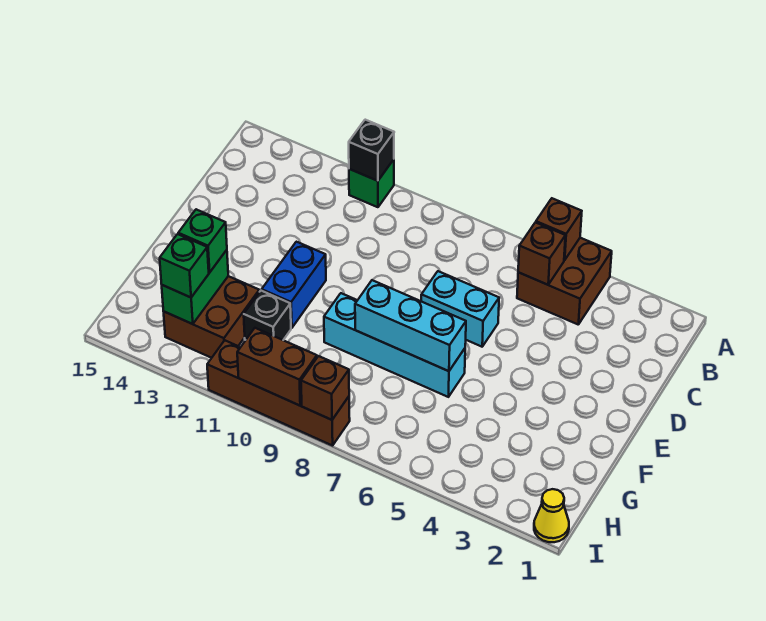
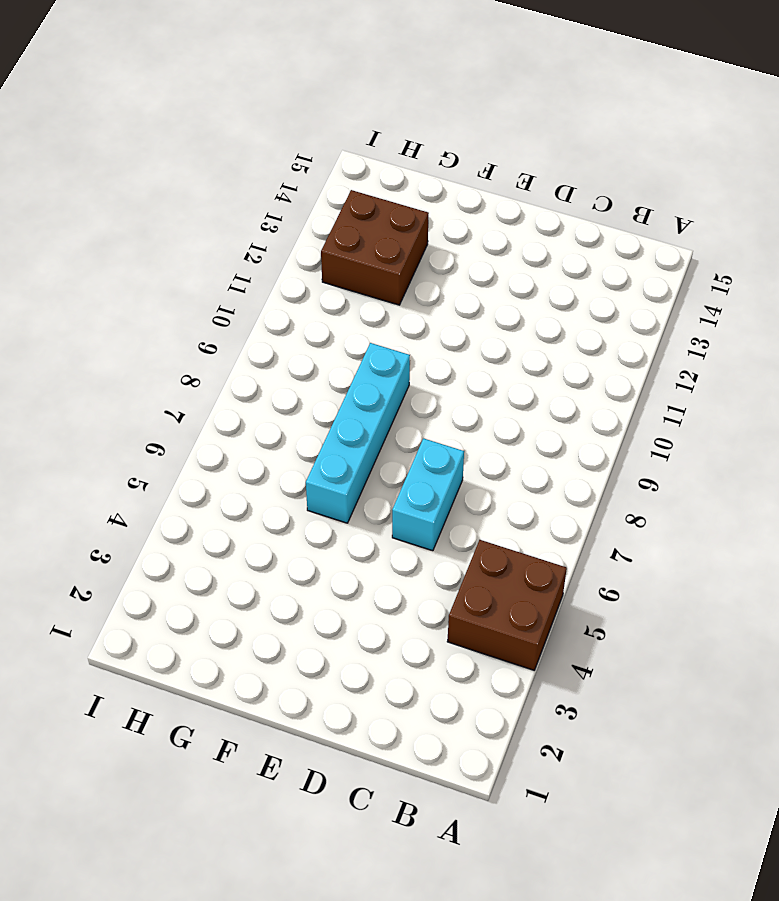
none -> green 1x1 brick [349,160,394,207]
none -> blue 1x2 brick [262,242,326,328]
none -> black 1x1 brick [244,291,291,340]

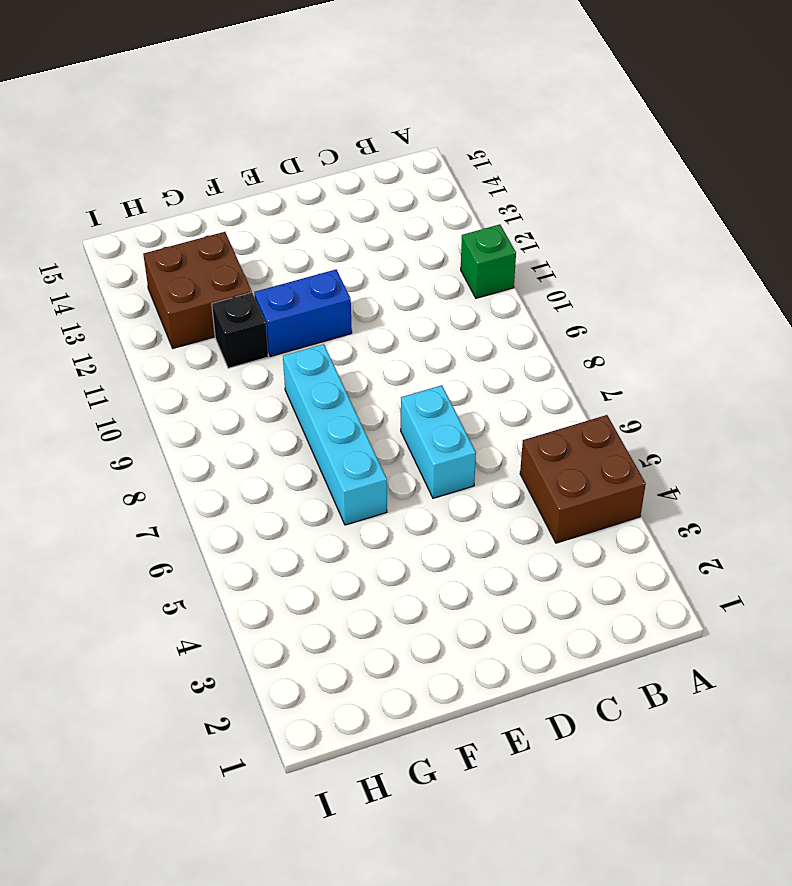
none -> yellow 1x1 cone [534,489,569,542]
none -> brown 1x4 brick [207,340,350,446]
none -> brown 1x1 brick [536,198,582,260]

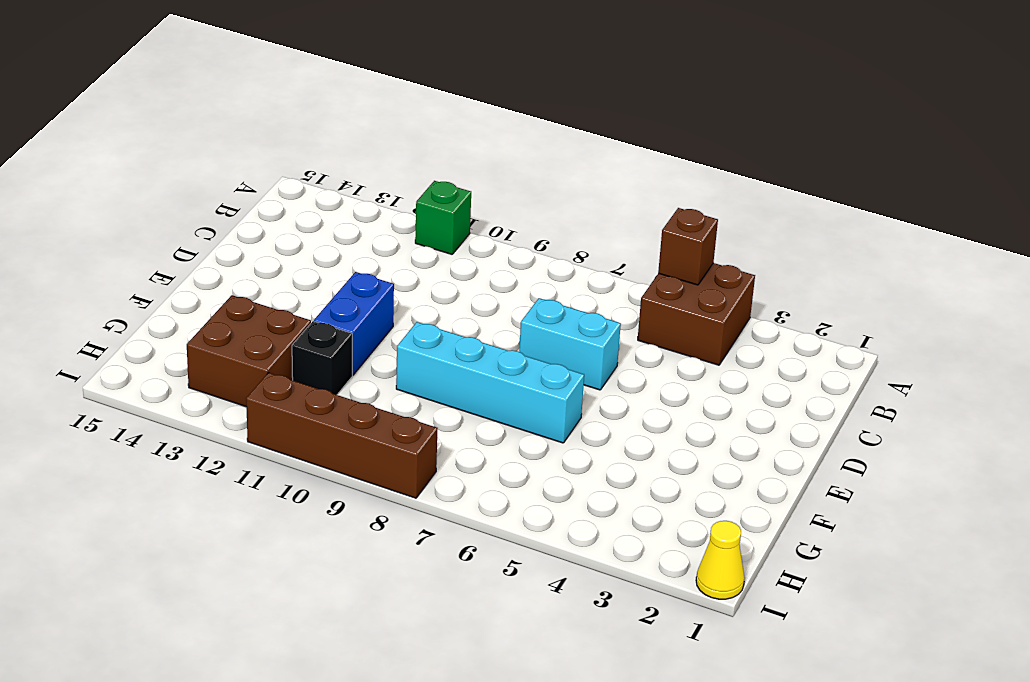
none -> black 1x1 brick [349,120,394,181]
none -> brown 1x1 brick [518,222,565,285]
none -> cyan 1x3 brick [355,280,466,371]

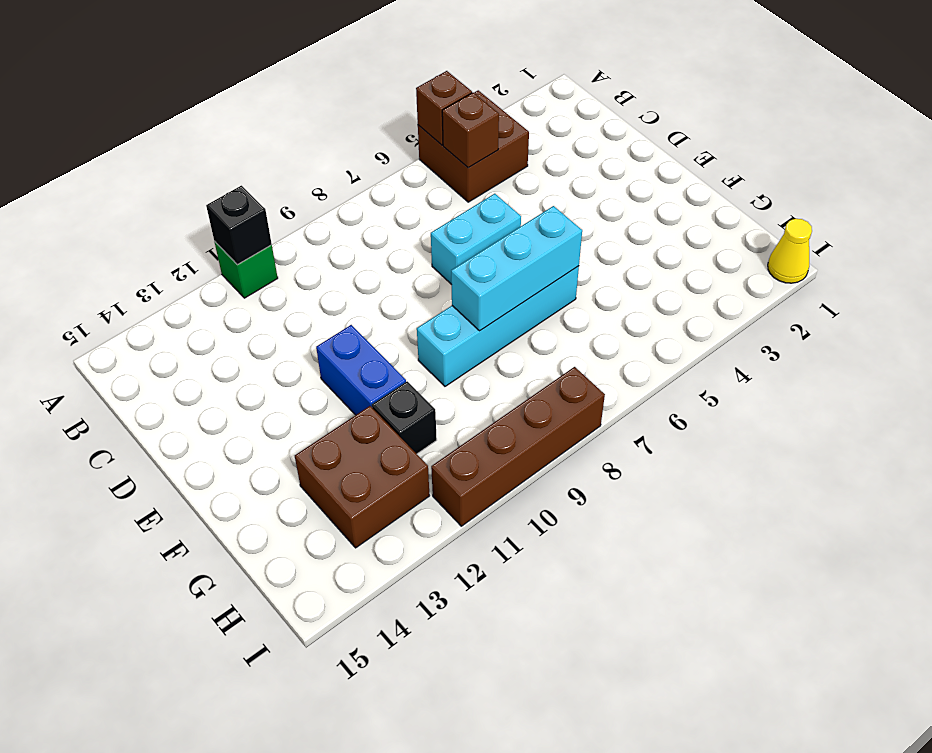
none -> green 1x2 brick [162,250,228,324]
none -> brown 1x1 brick [301,356,349,420]
none -> brown 1x2 brick [237,328,317,406]

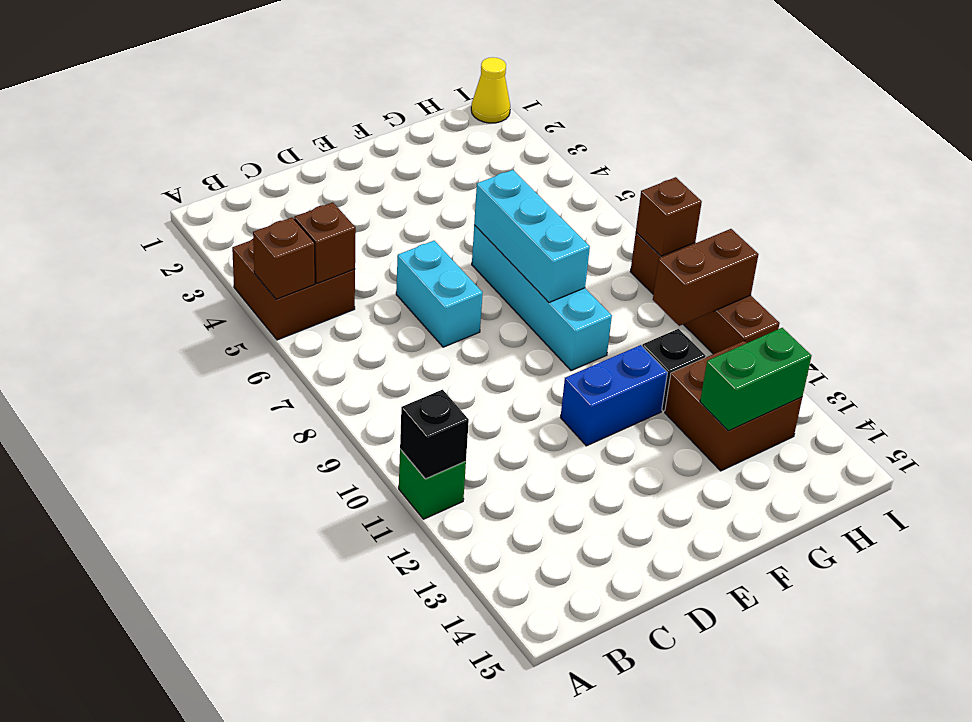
brown 1x2 brick [653,229,759,326] -> brown 1x2 brick turned to [237,328,317,406]
none -> green 1x1 brick [178,209,227,272]
none -> green 1x1 brick [160,234,209,297]

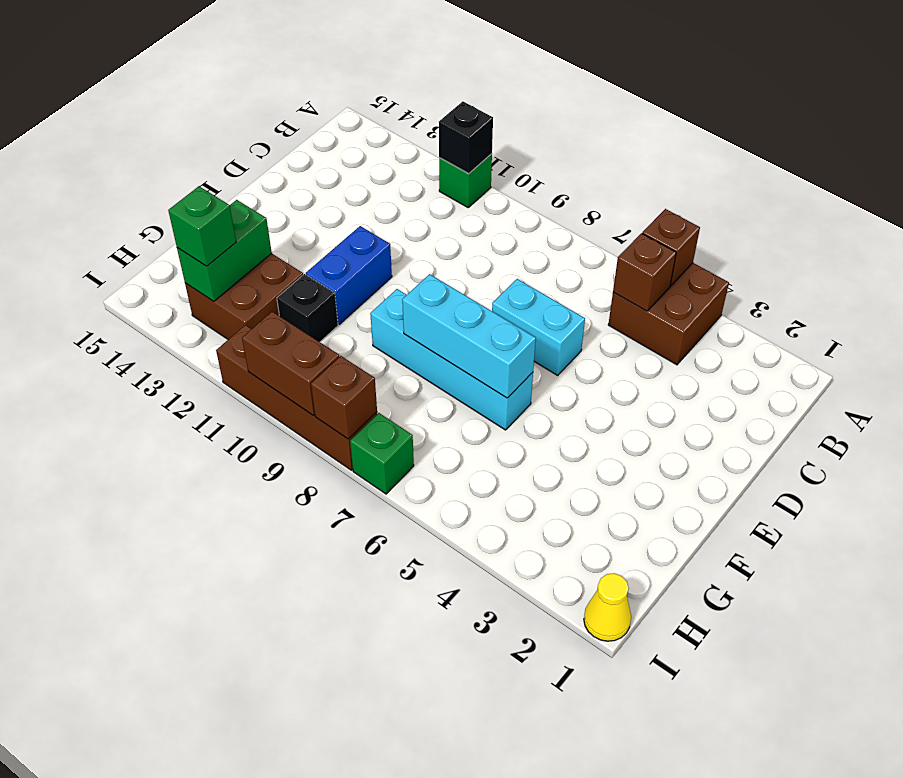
green 1x1 brick [350,413,414,494] -> green 1x1 brick moved to [178,209,227,272]

